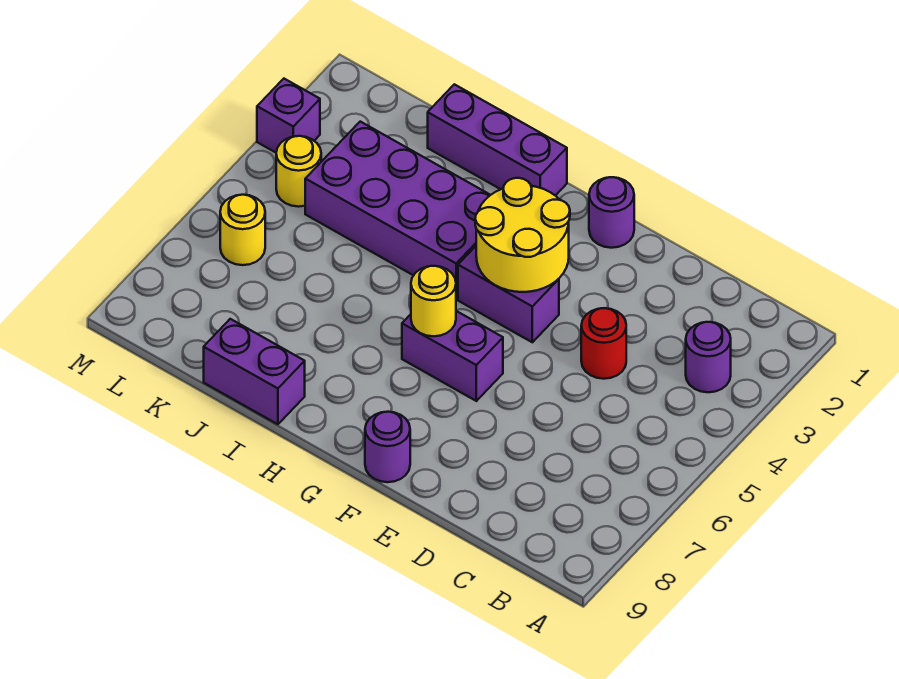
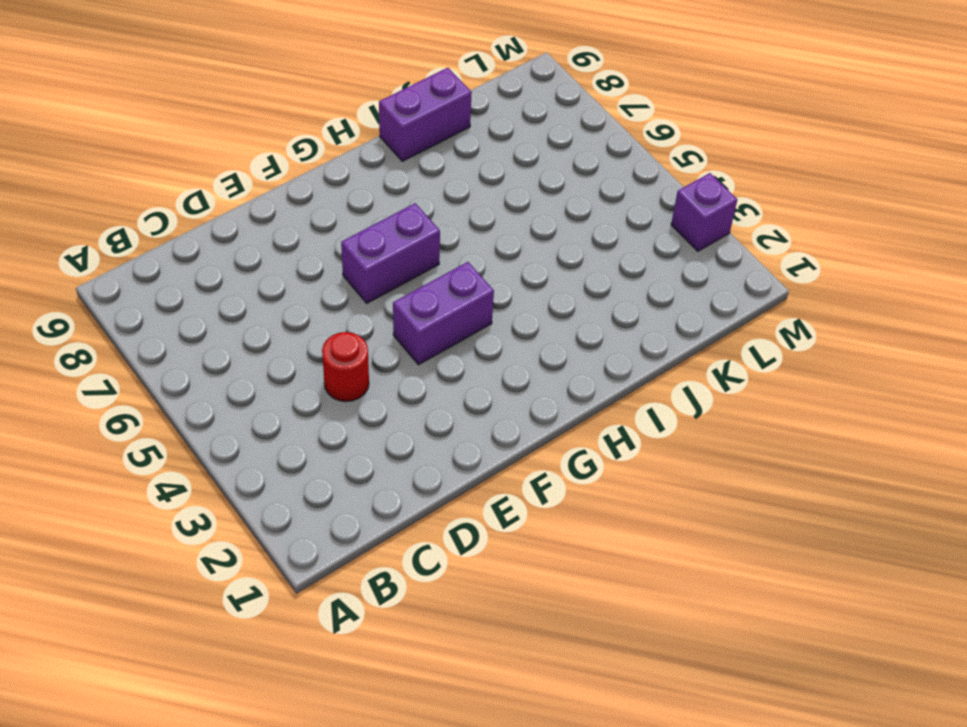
none -> purple 1x1 round brick [686,322,731,392]
none -> purple 1x1 round brick [589,177,634,248]
none -> purple 1x1 round brick [365,412,410,482]

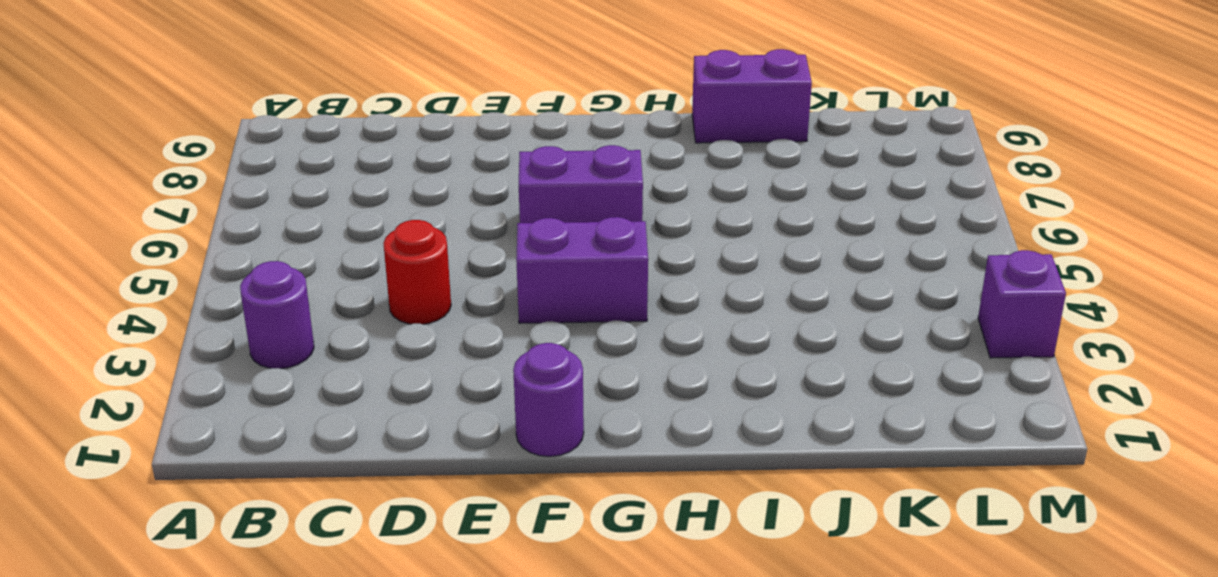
none -> purple 1x1 round brick [365,412,410,482]
none -> purple 1x3 brick [428,84,567,196]
none -> purple 2x4 brick [305,122,490,299]

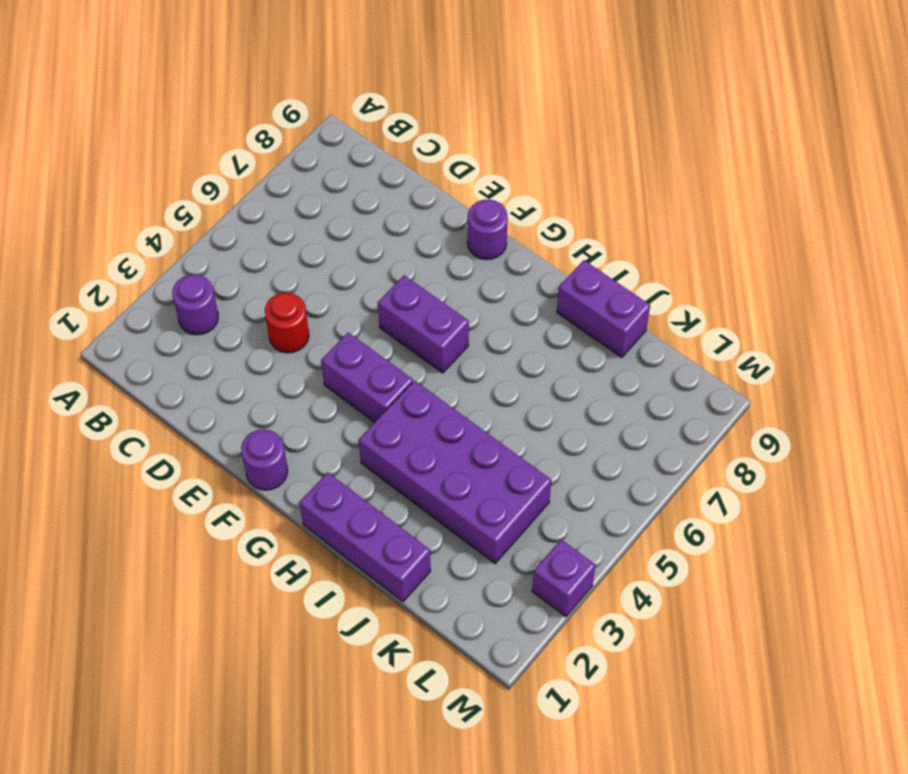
none -> yellow 1x1 round brick [276,136,321,207]
none -> yellow 1x1 round brick [220,195,265,265]
none -> yellow 2x2 round brick [475,178,570,292]

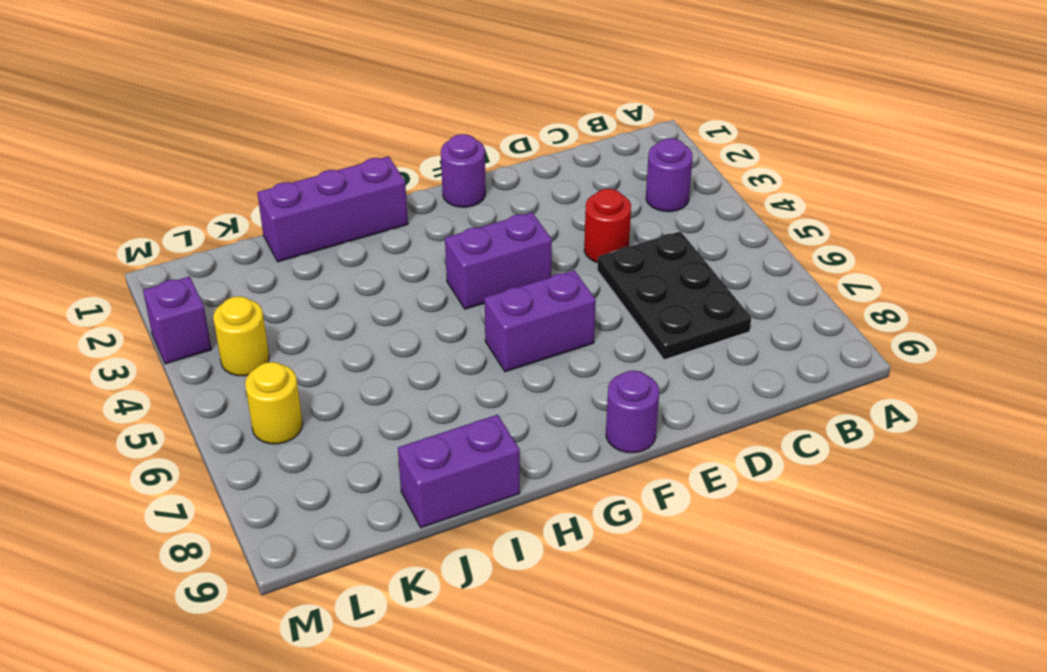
black 2x3 plate [597,231,751,360] -> none
none -> purple 2x4 brick [305,122,490,299]
none -> yellow 2x2 round brick [475,178,570,292]
none -> yellow 1x1 round brick [411,266,456,336]

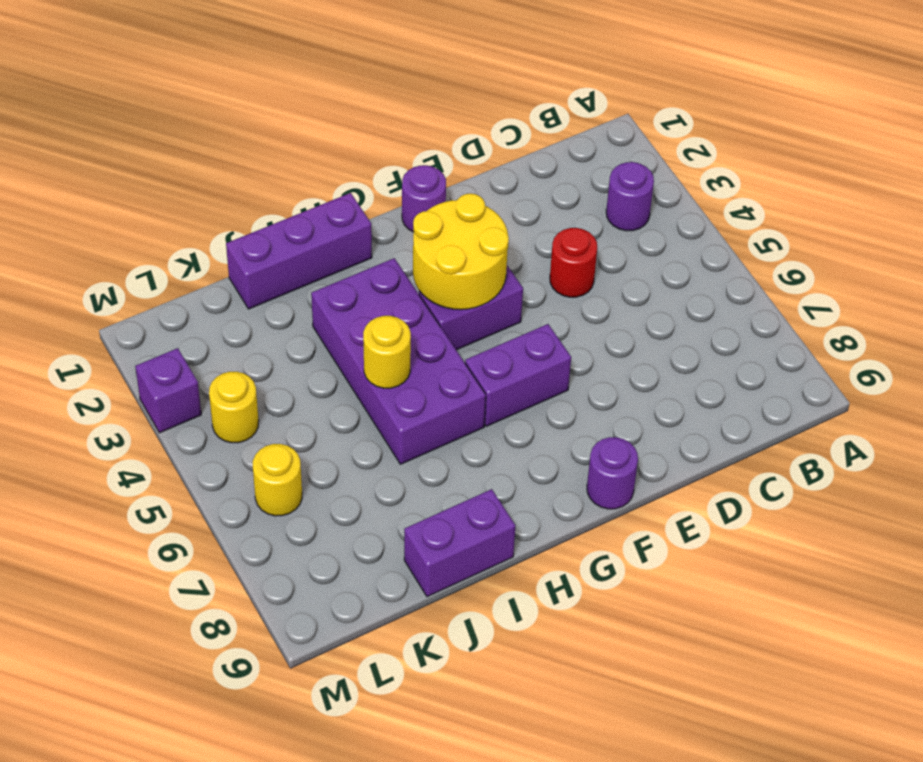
purple 2x4 brick [311,258,486,464] -> purple 2x4 brick turned to [305,122,490,299]
yellow 1x1 round brick [363,316,411,388] -> yellow 1x1 round brick moved to [411,266,456,336]

